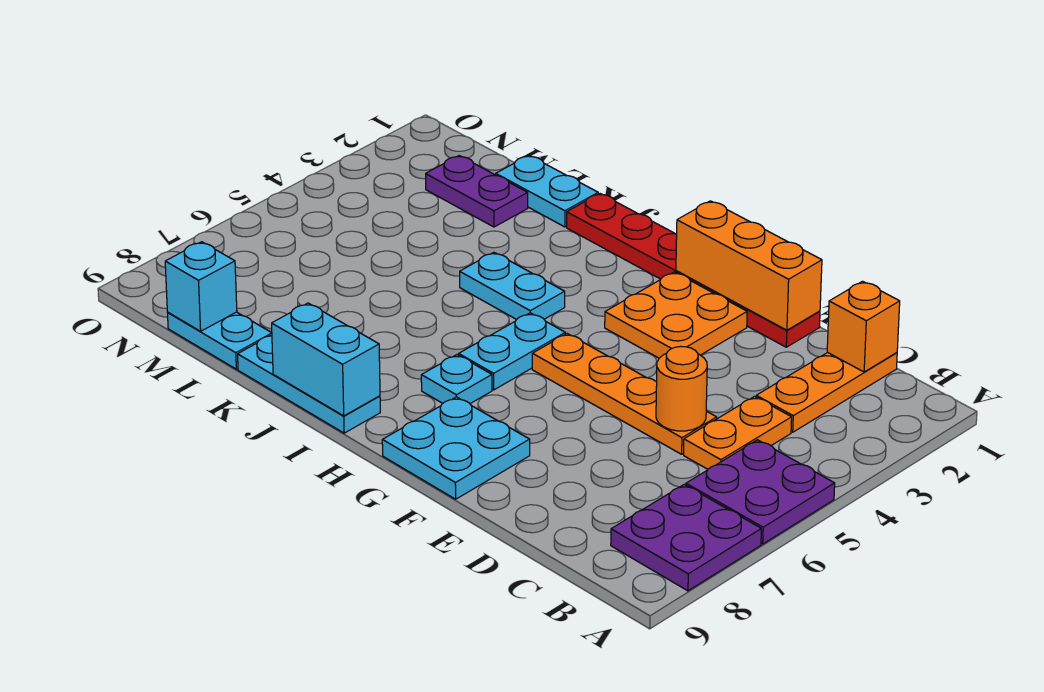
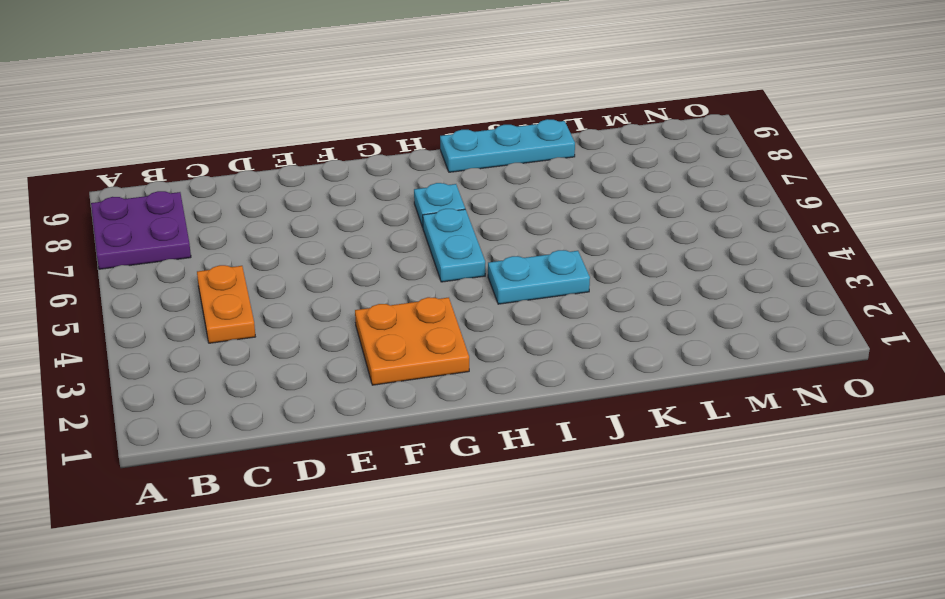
none -> purple 2x2 plate [686,440,835,544]
none -> orange 1x3 plate [756,353,897,432]
none -> orange 1x4 plate [532,334,717,454]

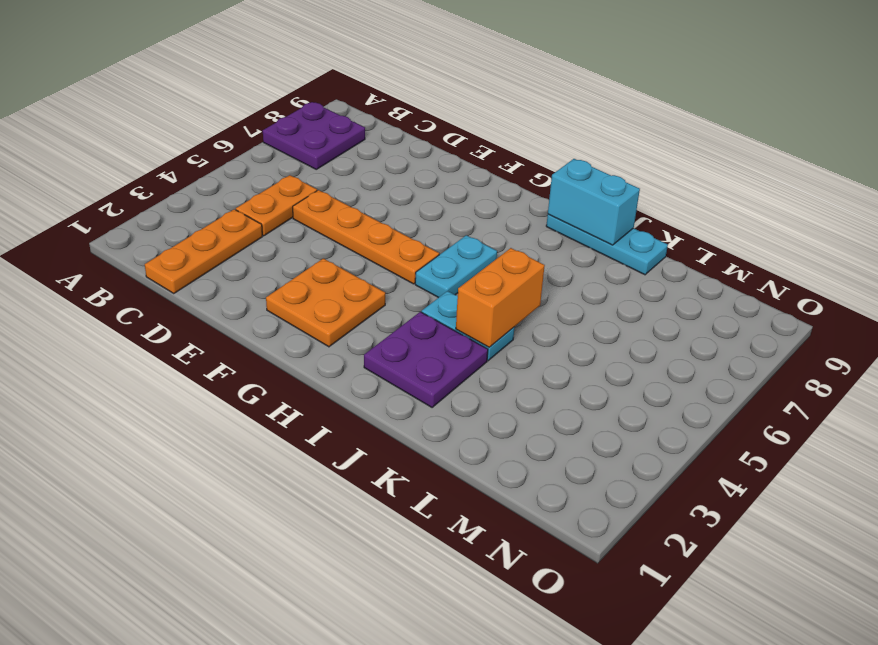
purple 2x2 plate [364,312,488,408] -> purple 2x2 plate moved to [686,440,835,544]
orange 1x2 brick [456,248,545,347] -> none
none -> red 1x6 plate [567,194,820,347]
none -> cyan 2x2 plate [382,397,530,499]
none -> cyan 1x1 plate [421,355,492,404]

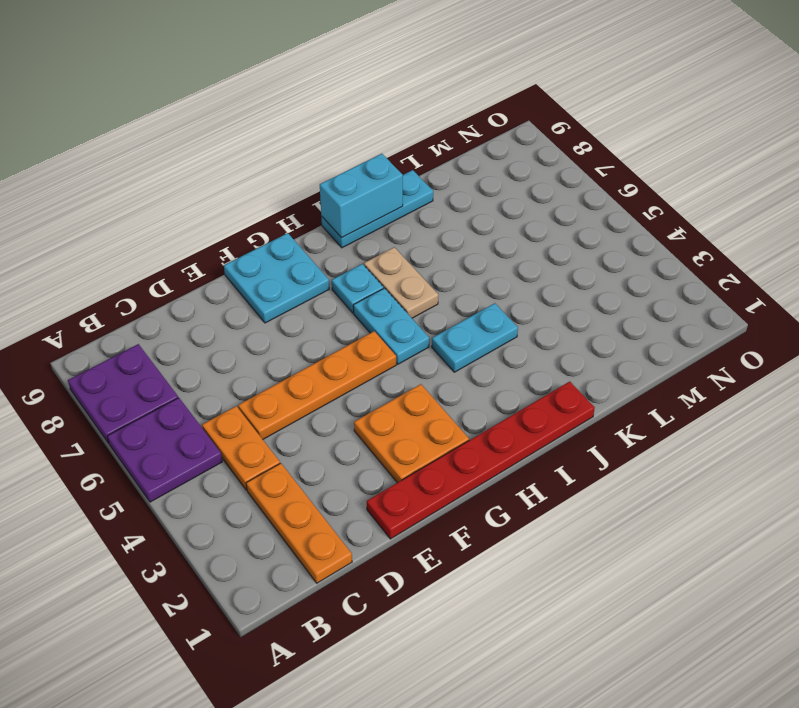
tan 1x2 plate [364,247,438,318] -> none
none -> cyan 1x2 plate [496,156,598,227]
none -> purple 1x2 plate [426,156,528,227]
none -> cyan 1x2 plate [168,312,272,369]

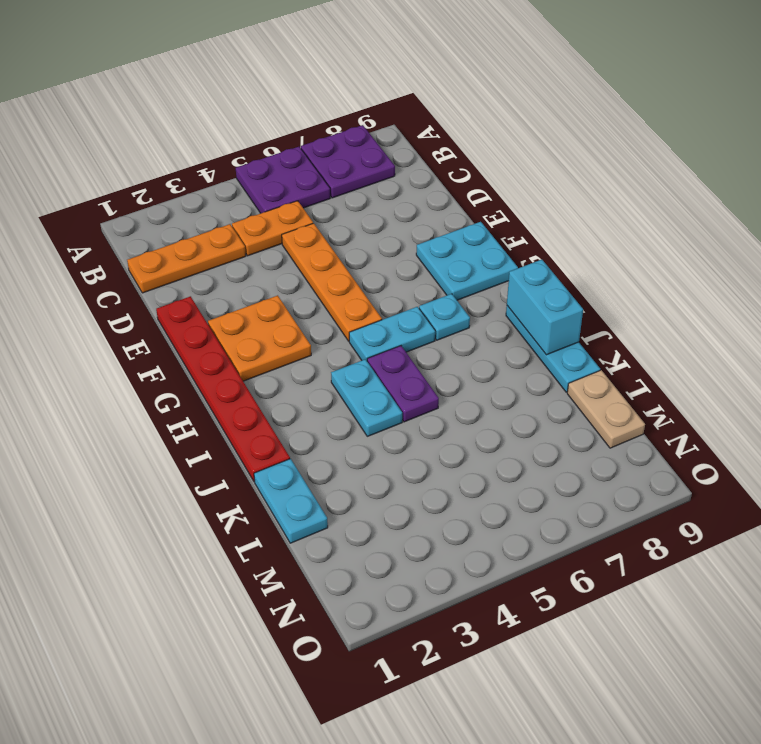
purple 1x2 plate [367,346,439,422] -> purple 1x2 plate moved to [426,156,528,227]
tan 1x2 plate [567,370,645,448] -> cyan 1x2 plate [168,312,272,369]
none -> orange 1x1 brick [827,281,900,372]
none -> orange 1x1 round brick [656,346,707,431]
none -> orange 1x3 brick [676,201,822,330]

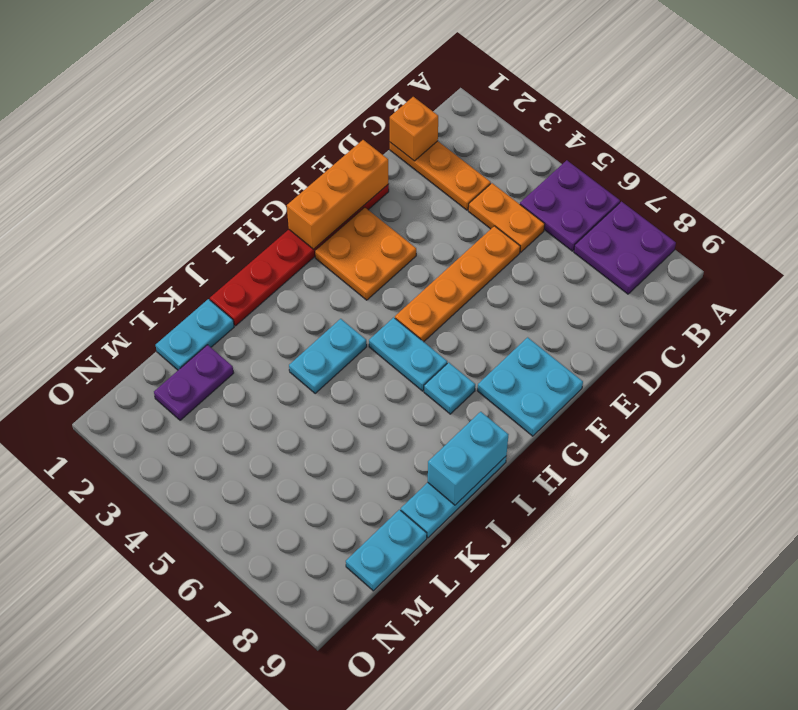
none -> orange 1x1 round brick [656,346,707,431]
none -> cyan 1x1 brick [165,242,237,331]

